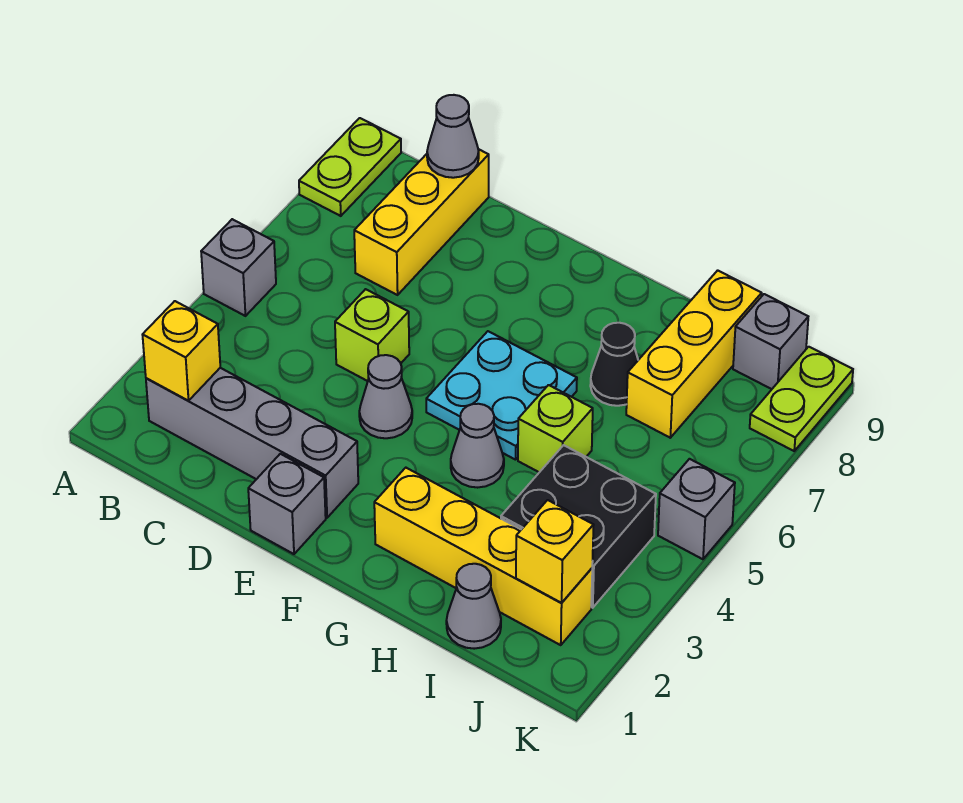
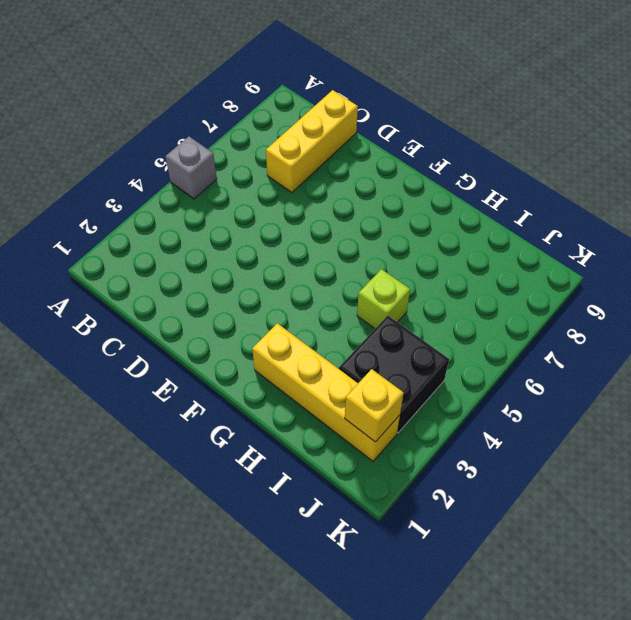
none -> lime 1x2 plate [299,118,401,216]
none -> grey 1x4 brick [146,368,358,518]
none -> lime 1x1 brick [335,289,409,381]

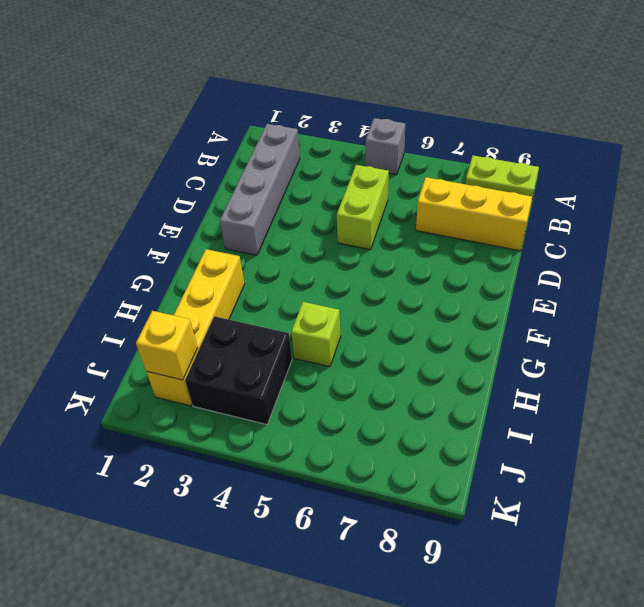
lime 1x2 brick [337,165,389,250] -> lime 1x1 brick [335,289,409,381]
none -> grey 1x1 brick [248,454,326,554]
none -> grey 1x1 cone [359,355,412,438]
none -> cyan 2x2 plate [426,331,577,460]

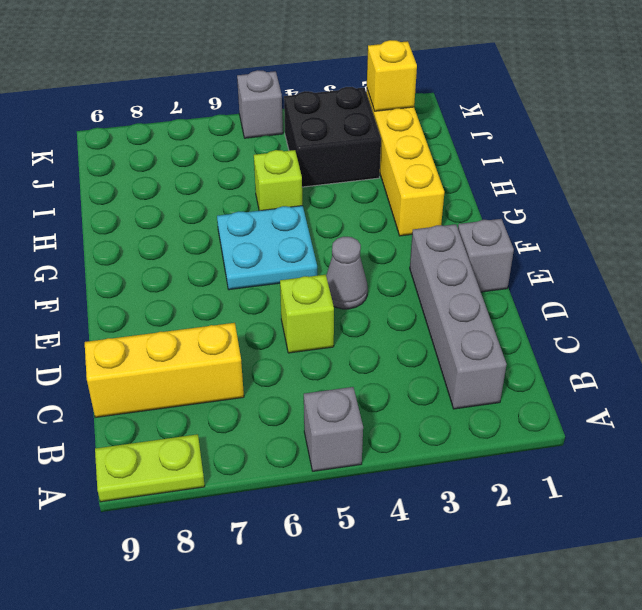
none -> grey 1x1 cone [451,404,504,488]
none -> black 1x1 cone [590,323,638,406]
none -> grey 1x1 cone [446,564,501,649]

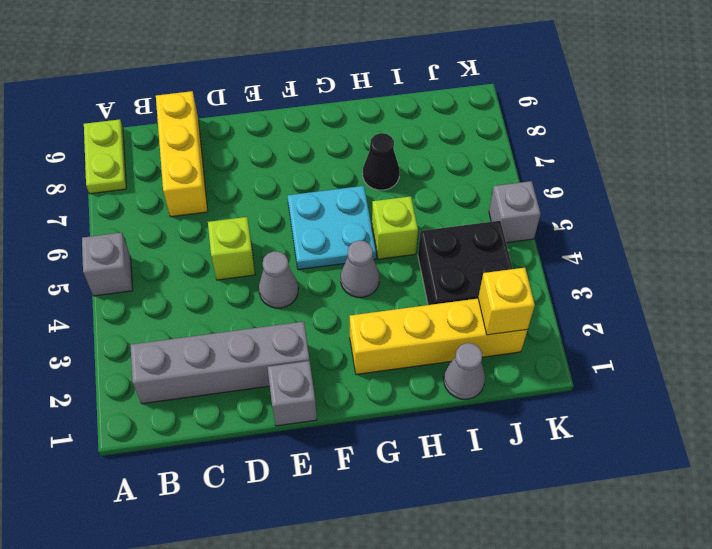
none -> yellow 1x3 brick [626,270,762,438]
none -> grey 1x1 brick [733,294,808,389]
none -> lime 1x2 plate [750,347,853,451]

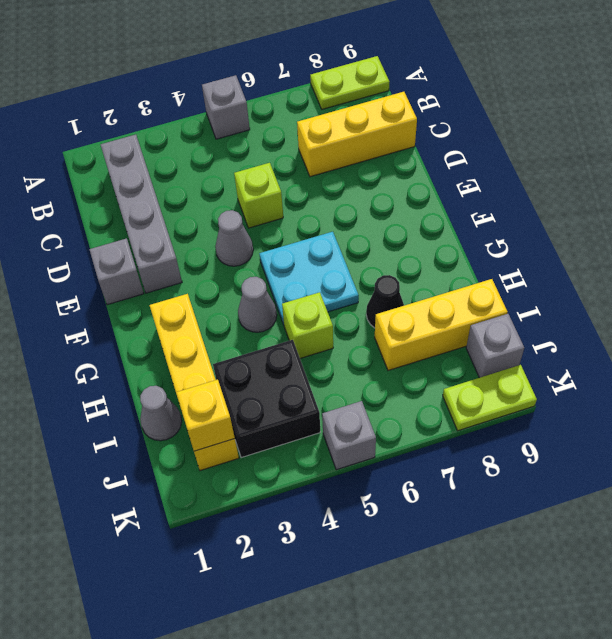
none -> yellow 1x1 brick [142,301,220,401]
none -> grey 1x1 cone [427,95,479,178]

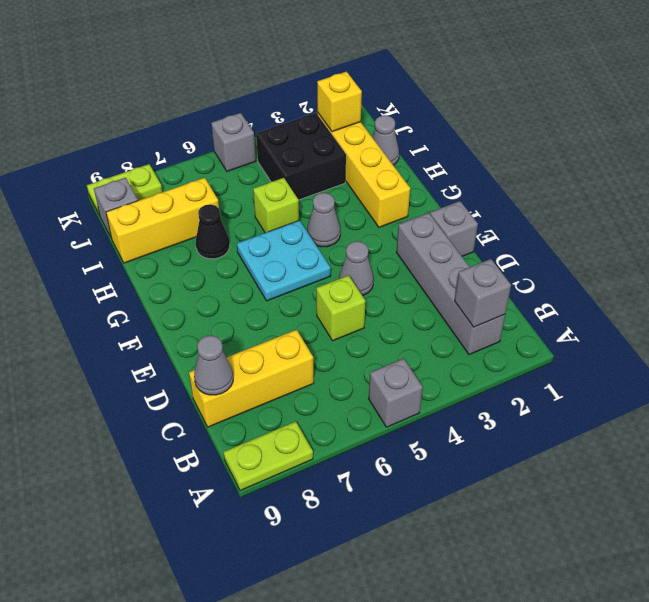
grey 1x1 brick [455,259,511,327] -> yellow 1x1 brick [142,301,220,401]

